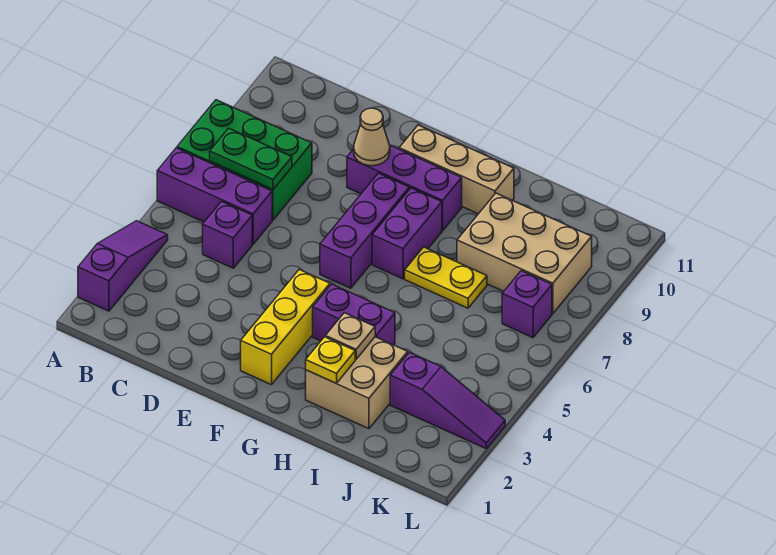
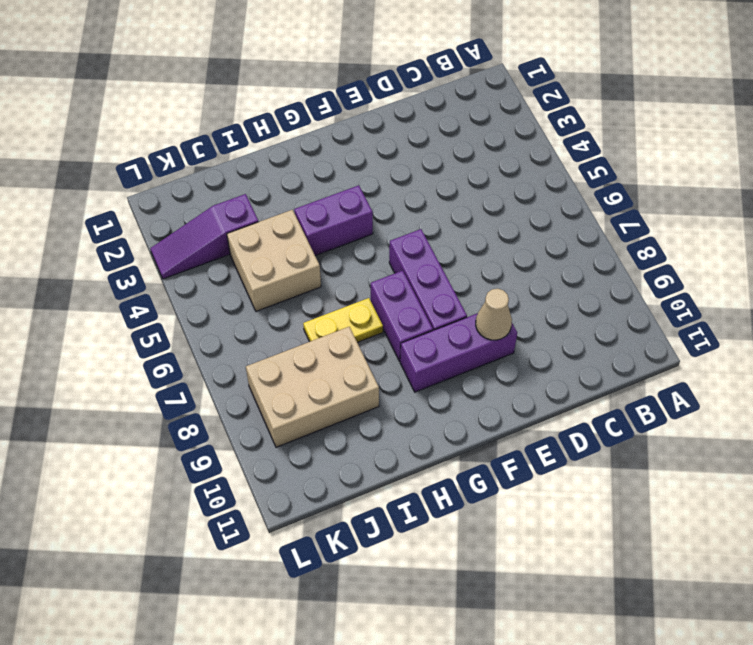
tan 2x2 brick [227,210,321,311] -> tan 2x2 brick moved to [306,337,408,429]
none -> purple 1x3 slope [78,221,168,311]
none -> purple 1x3 brick [157,148,272,244]
none -> green 2x3 brick [177,100,312,220]

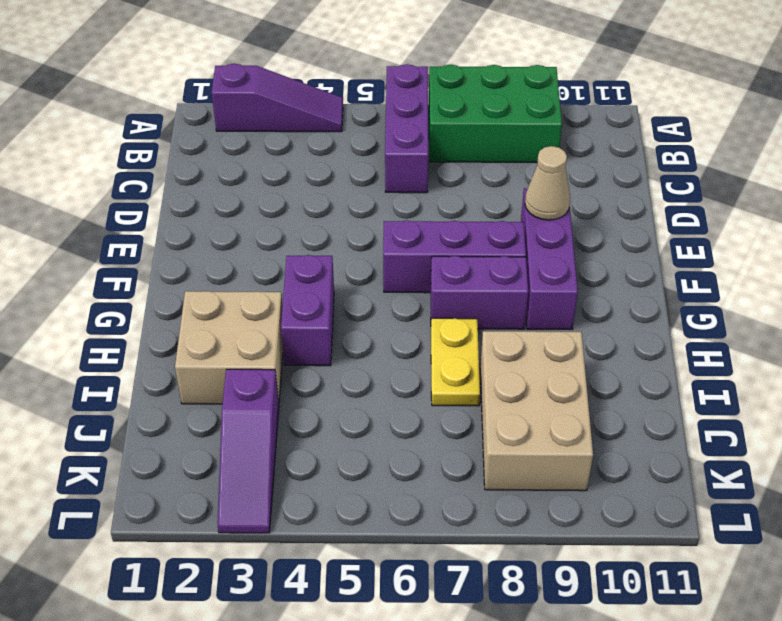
green 2x3 brick [429,65,562,162] -> green 2x3 brick turned to [177,100,312,220]
none -> purple 1x1 brick [203,201,252,268]
none -> yellow 1x3 brick [241,270,330,385]
none -> tan 1x3 brick [399,125,514,214]

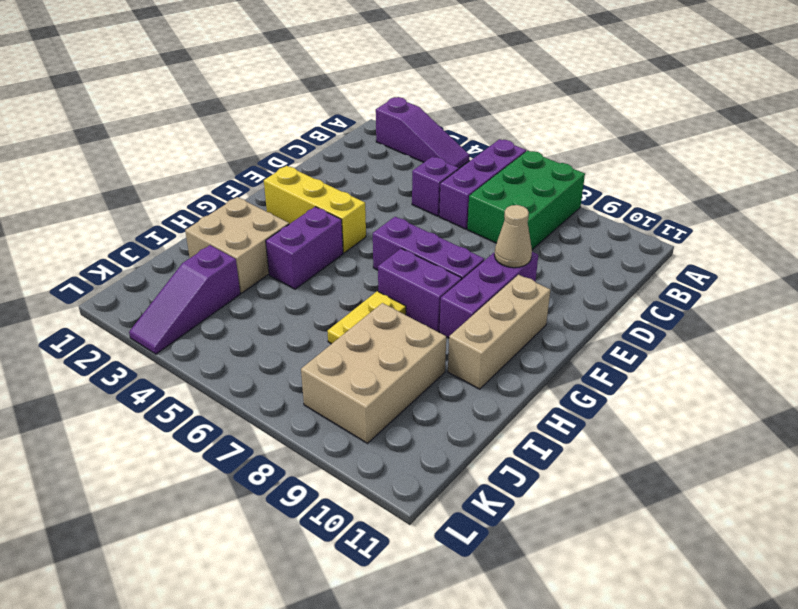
none -> purple 1x1 brick [502,271,552,338]
none -> green 1x2 plate [210,128,292,189]
none -> yellow 1x1 plate [306,337,355,384]

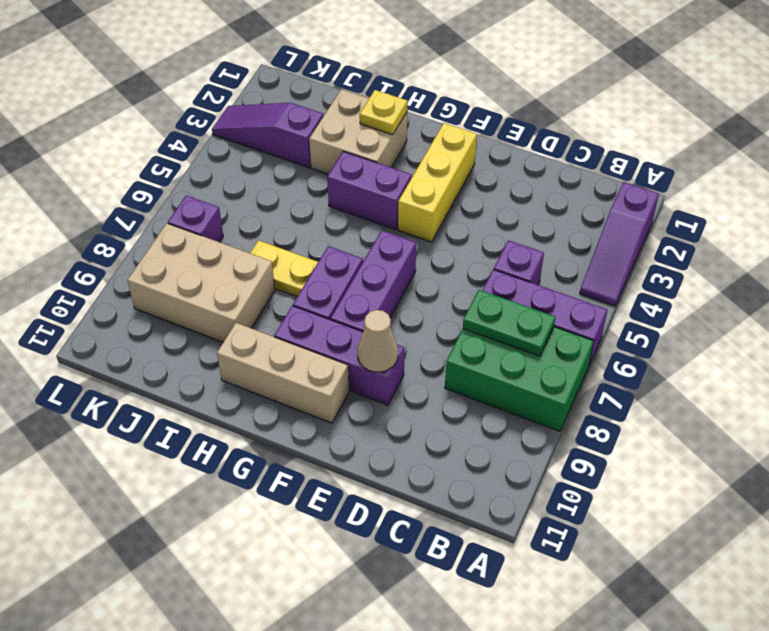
none -> tan 1x1 plate [325,313,375,359]

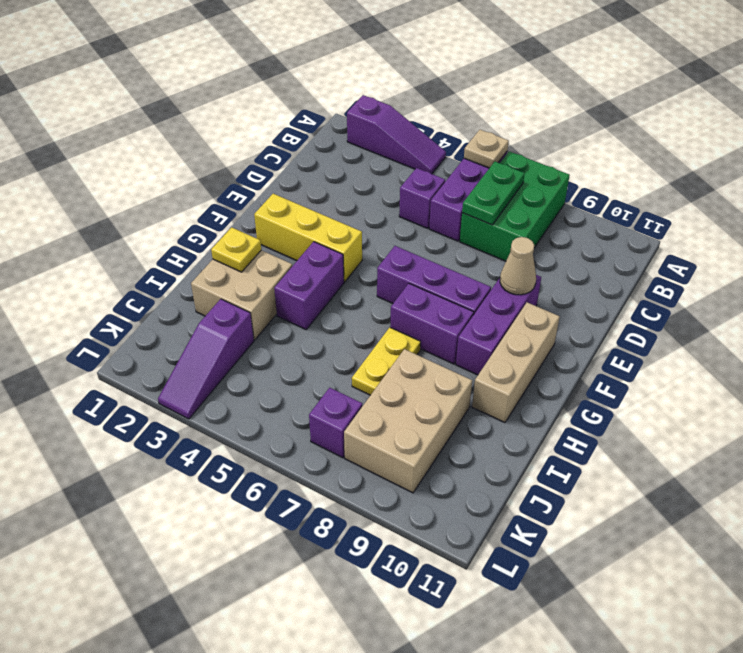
tan 1x1 plate [464,130,509,168] -> tan 1x1 plate moved to [325,313,375,359]

